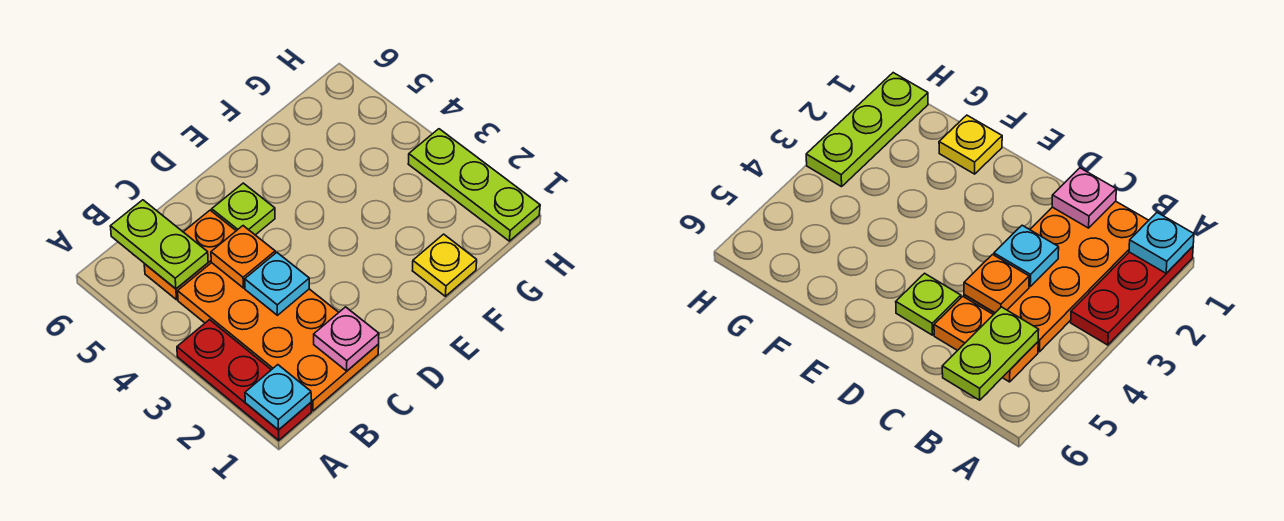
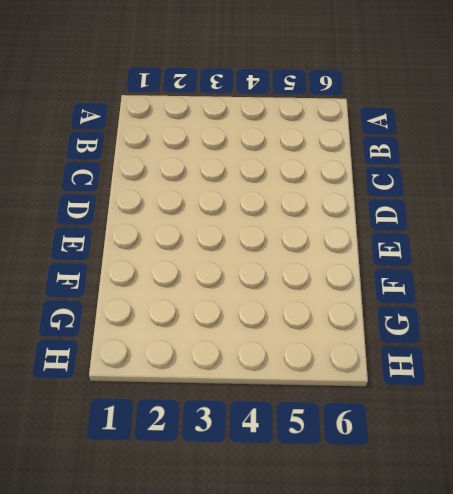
none -> red 1x3 plate [177,320,311,440]
none -> orange 2x4 plate [178,263,379,411]

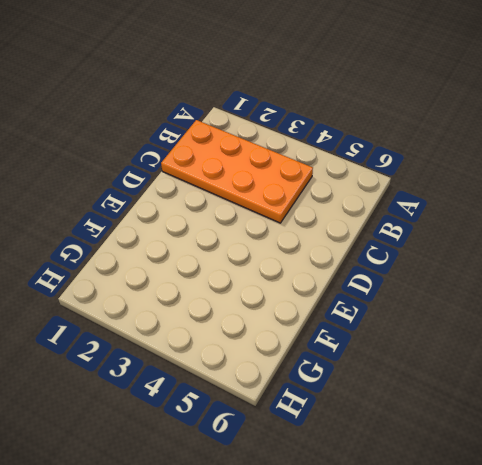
none -> red 1x3 plate [177,320,311,440]
none -> orange 1x2 plate [144,210,236,300]

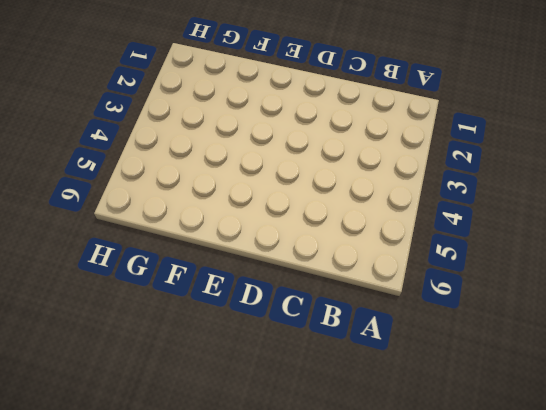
none -> red 1x3 plate [177,320,311,440]
none -> orange 2x4 plate [178,263,379,411]

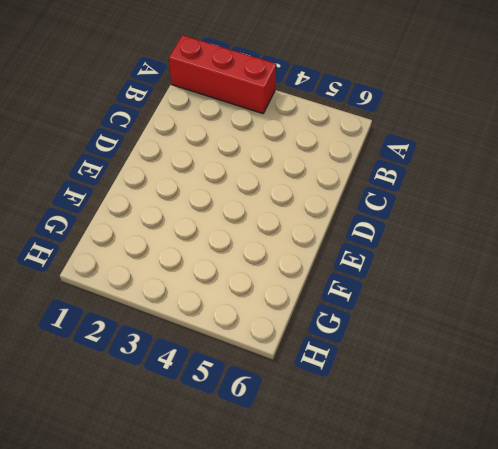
red 1x3 brick [169,35,276,114] -> red 1x3 plate [177,320,311,440]
none -> orange 2x4 plate [178,263,379,411]
none -> orange 1x2 plate [144,210,236,300]

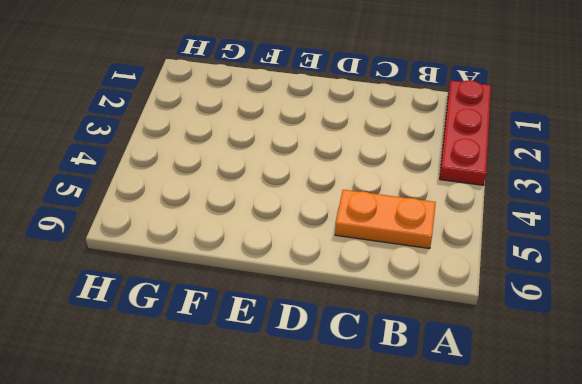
none -> orange 2x4 plate [178,263,379,411]
none -> lime 1x1 plate [212,183,275,235]

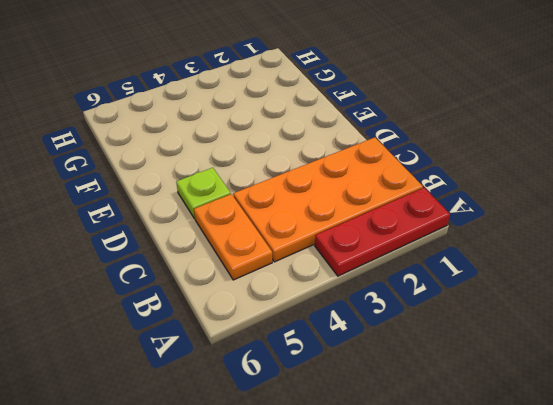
none -> yellow 1x1 plate [412,234,477,296]
none -> lime 1x3 plate [408,129,540,241]

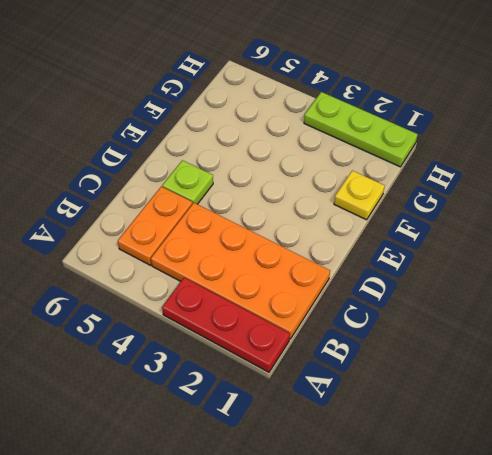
none -> cyan 1x1 plate [245,365,311,430]
none -> lime 1x2 plate [110,200,208,289]

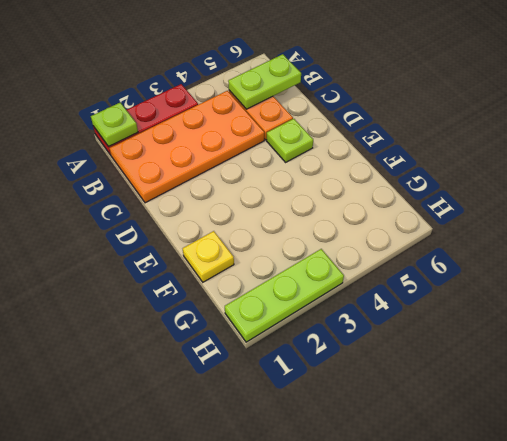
lime 1x1 plate [91,103,138,147] -> cyan 1x1 plate [245,365,311,430]
none -> pink 1x1 plate [314,307,379,371]
none -> cyan 1x1 plate [245,252,309,315]

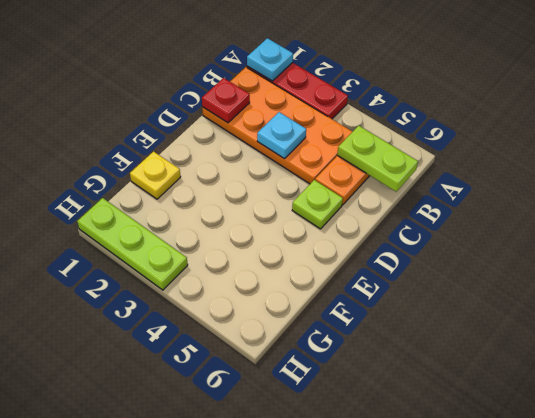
red 1x1 plate [202,78,250,123] -> pink 1x1 plate [314,307,379,371]
none -> orange 1x1 plate [211,226,275,288]

